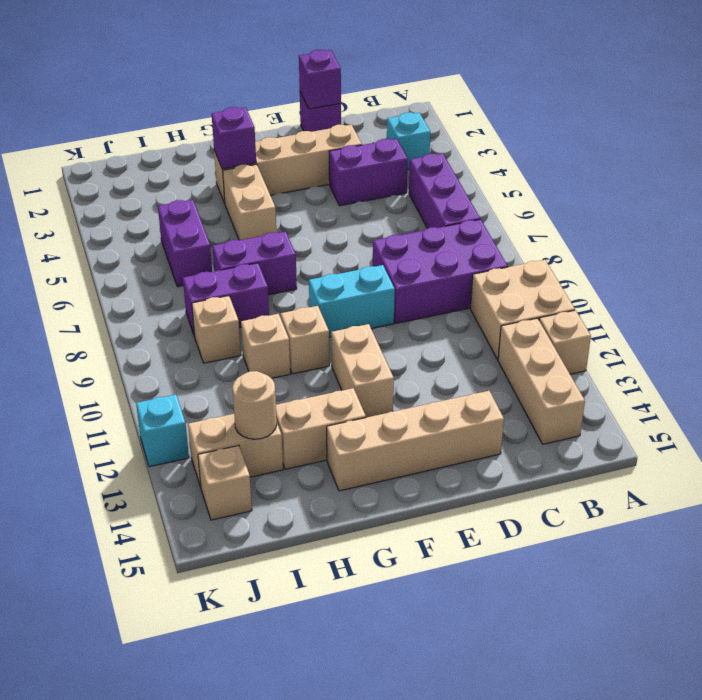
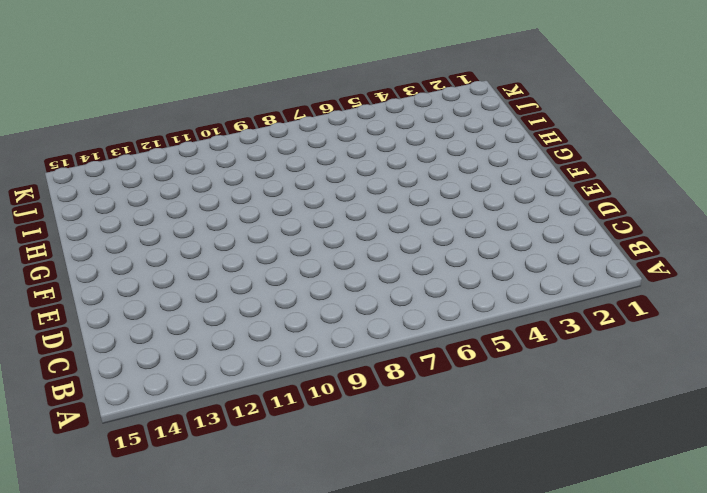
none -> tan 2x2 brick [471,260,575,360]
none -> tan 1x1 brick [539,310,591,374]
none -> cyan 1x1 brick [387,112,430,170]

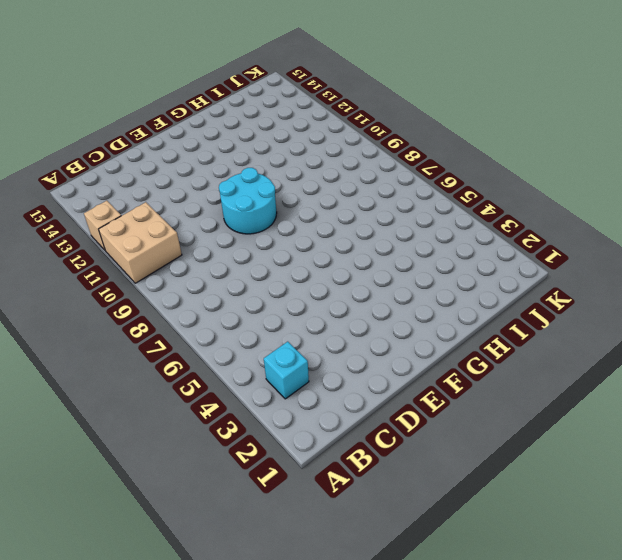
cyan 2x2 round brick [219,168,277,234] -> cyan 1x2 brick [309,265,395,337]
none -> purple 1x3 brick [409,153,480,228]
none -> purple 2x3 brick [373,219,508,323]
none -> tan 1x3 brick [498,318,585,444]

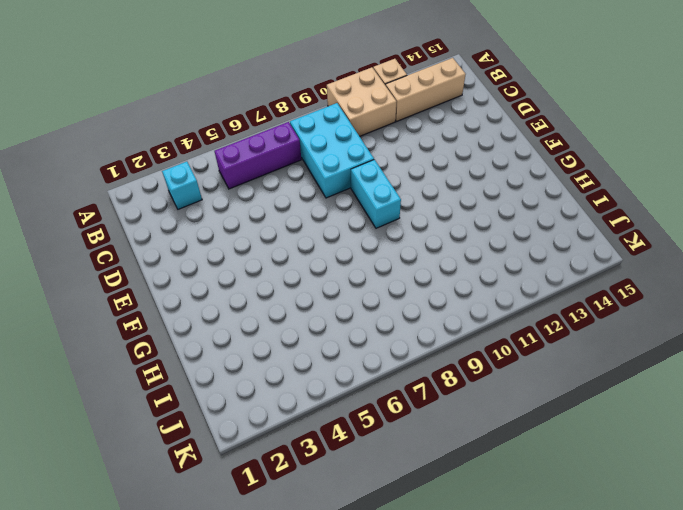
cyan 2x3 brick [290,103,374,198] -> purple 2x3 brick [373,219,508,323]
none -> purple 1x2 brick [329,139,408,206]
none -> purple 1x1 brick [300,93,341,132]
none -> tan 1x4 brick [214,125,362,203]

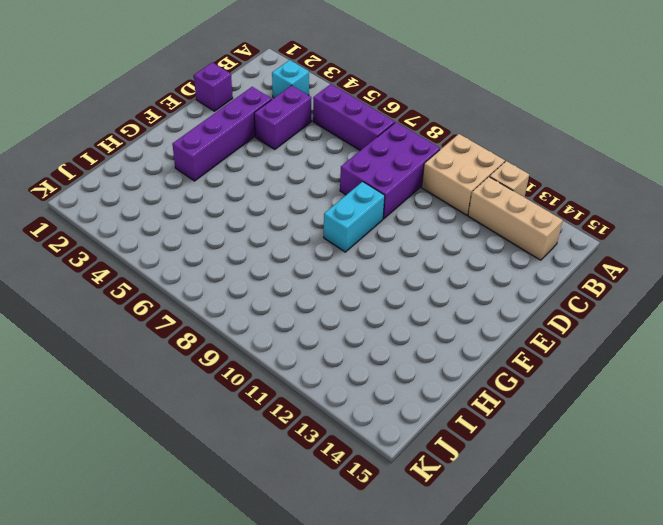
purple 1x4 brick [172,87,272,181] -> tan 1x4 brick [214,125,362,203]
none -> tan 1x4 brick [327,391,504,491]
none -> tan 1x2 brick [331,324,394,418]
none -> tan 1x2 brick [223,164,276,240]

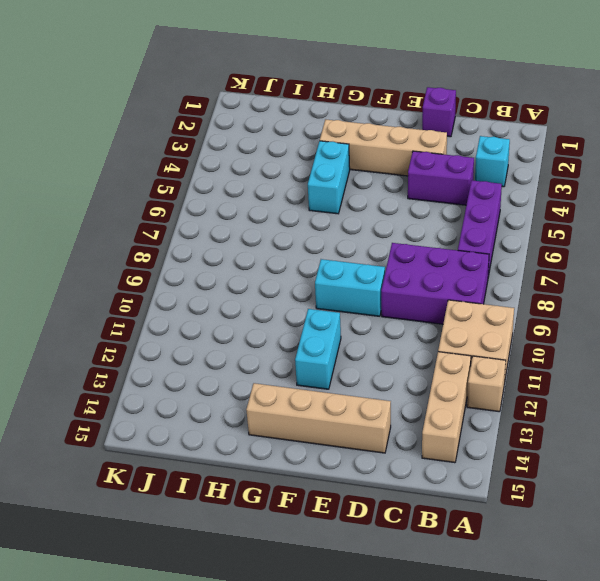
cyan 1x2 brick [295,309,341,389] -> tan 1x2 brick [331,324,394,418]
cyan 1x2 brick [308,141,350,214] -> tan 1x2 brick [223,164,276,240]
none -> purple 1x2 brick [212,232,297,295]
none -> tan 1x1 brick [281,306,329,374]
none -> tan 1x2 brick [276,388,366,469]

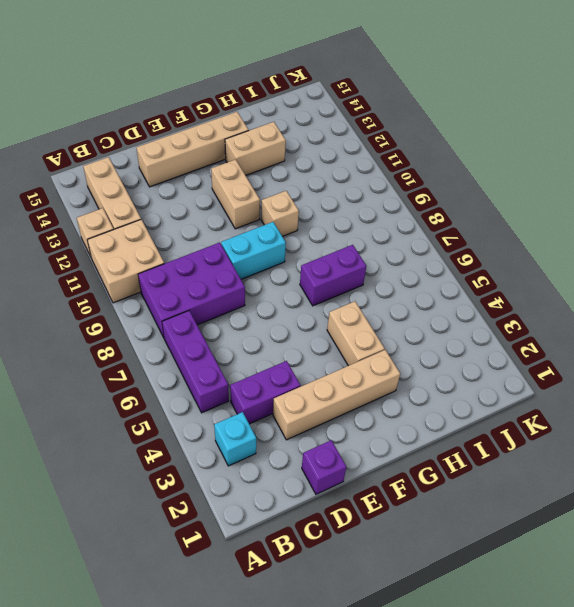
none -> purple 1x2 brick [183,263,269,337]
none -> tan 1x1 brick [241,314,290,378]
none -> purple 1x2 brick [158,200,212,287]

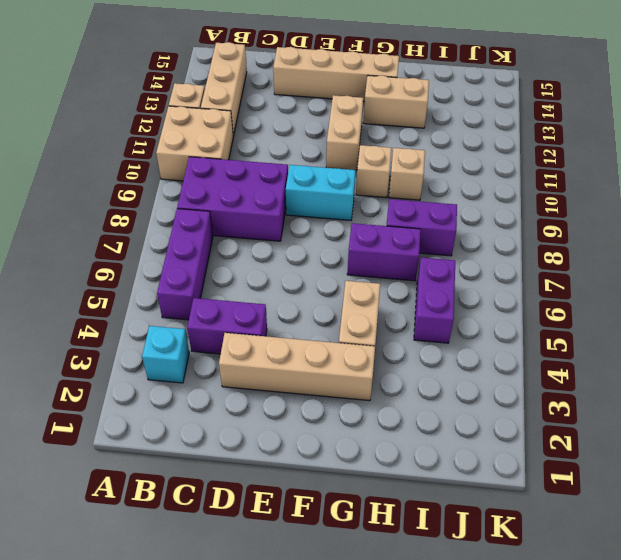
none -> purple 1x1 brick [300,93,341,132]
none -> tan 1x1 brick [192,296,241,363]
none -> tan 1x2 brick [188,414,283,487]

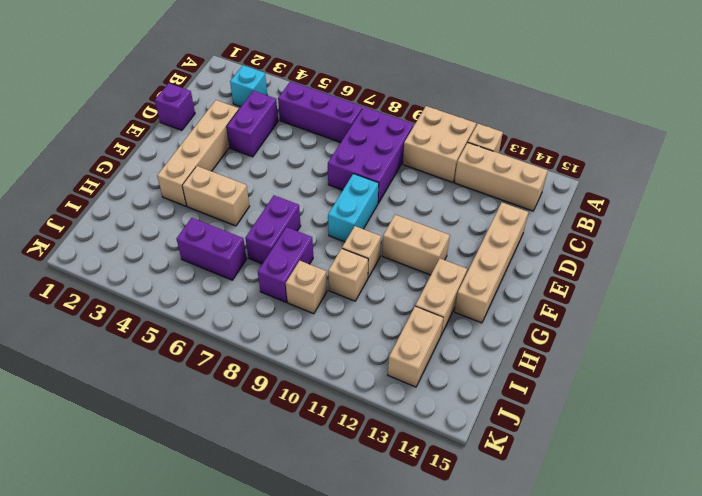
none -> tan 1x1 brick [198,446,252,520]
none -> cyan 1x1 brick [136,395,189,467]
none -> purple 1x1 brick [299,50,341,109]

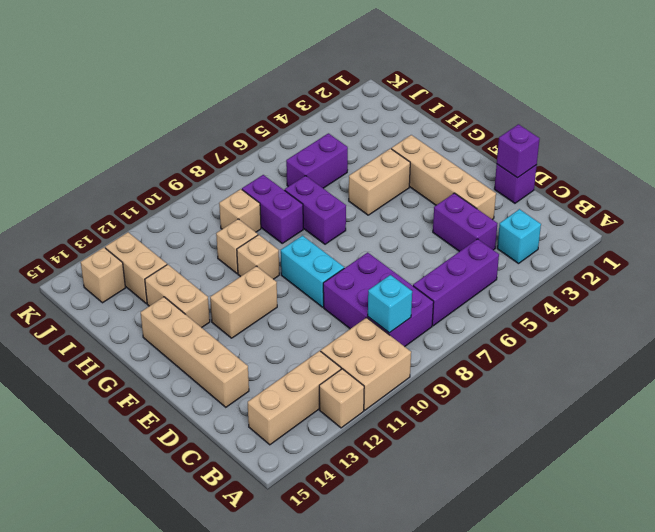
cyan 1x1 brick [368,275,412,333] -> cyan 1x1 brick moved to [136,395,189,467]
none -> purple 1x1 brick [212,107,256,169]
none -> tan 1x1 round brick [232,371,277,439]

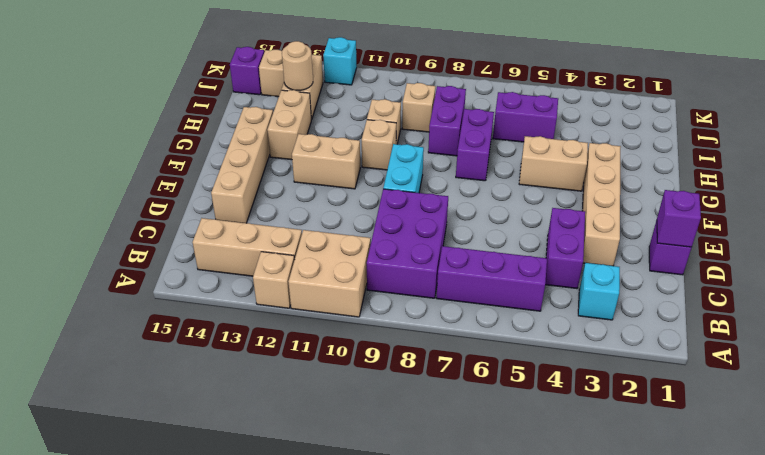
purple 1x1 brick [230,47,264,95] -> purple 1x1 brick moved to [212,107,256,169]

